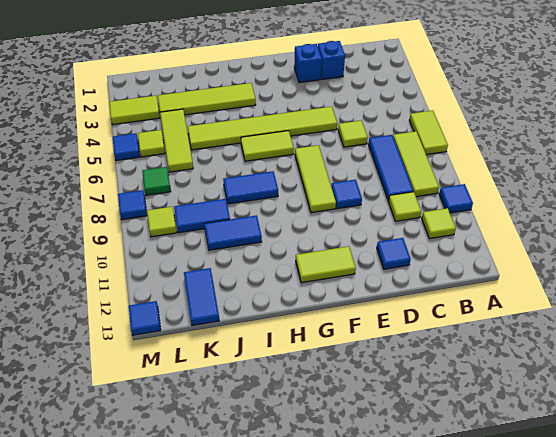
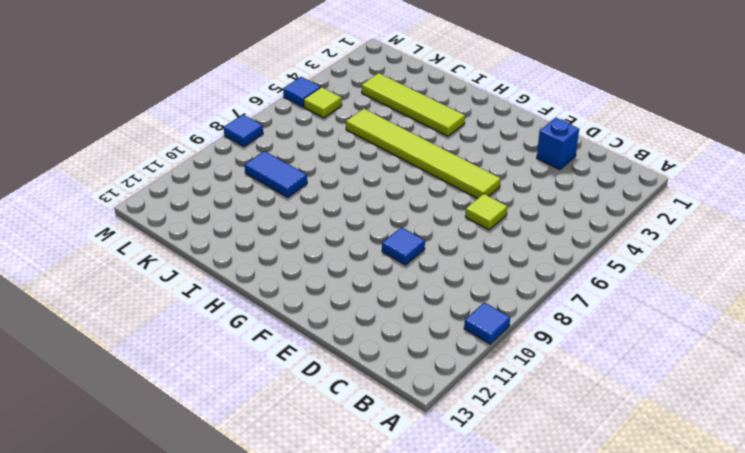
none -> lime 1x2 tile [409,111,448,155]
none -> lime 1x3 tile [393,131,439,197]
none -> lime 1x1 tile [422,208,456,239]

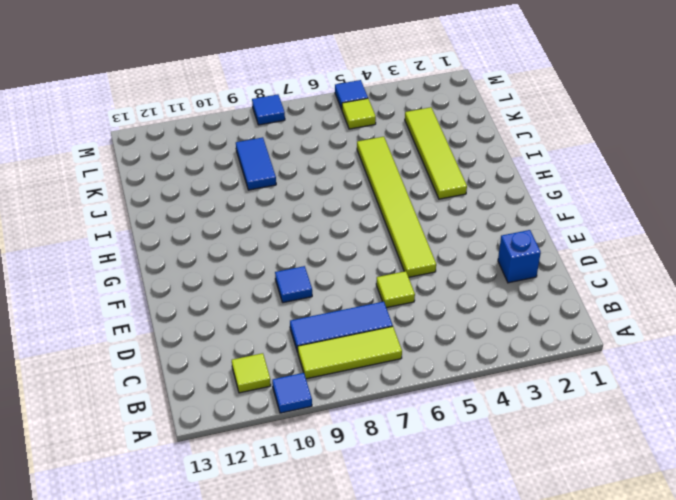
none -> lime 1x2 tile [409,111,448,155]
none -> lime 1x1 tile [389,192,421,221]
none -> blue 1x1 tile [377,238,411,269]

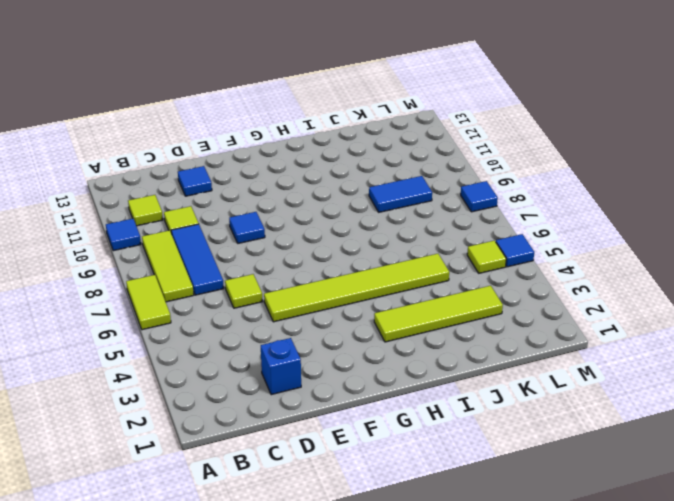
none -> blue 1x1 brick [294,44,322,83]
none -> lime 1x3 tile [295,145,336,213]
none -> lime 1x2 tile [296,246,356,283]

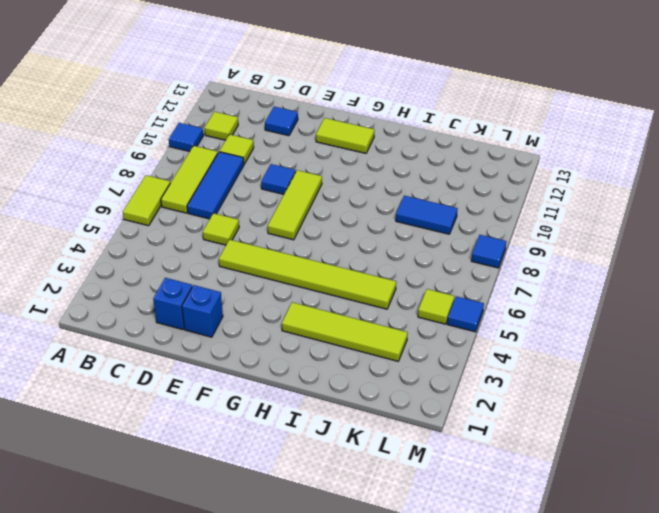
none -> lime 1x2 tile [241,131,294,161]
none -> blue 1x2 tile [223,171,278,204]
none -> blue 1x2 tile [205,215,262,250]

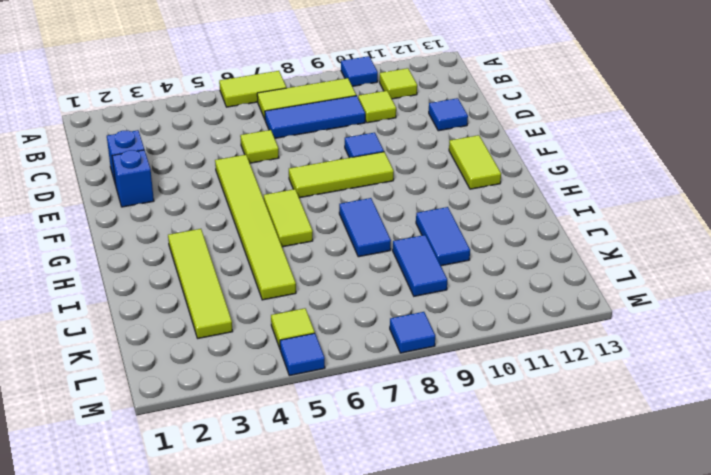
none -> lime 1x3 tile [160,109,193,172]
none -> blue 1x2 tile [184,268,219,326]
none -> lime 1x2 tile [109,96,160,125]

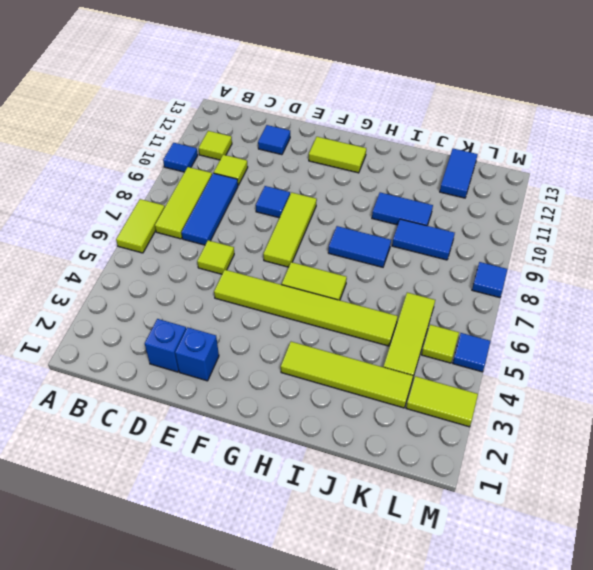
none -> green 1x1 tile [142,167,171,195]
none -> lime 1x1 tile [147,207,177,237]
none -> blue 1x1 tile [129,301,161,335]

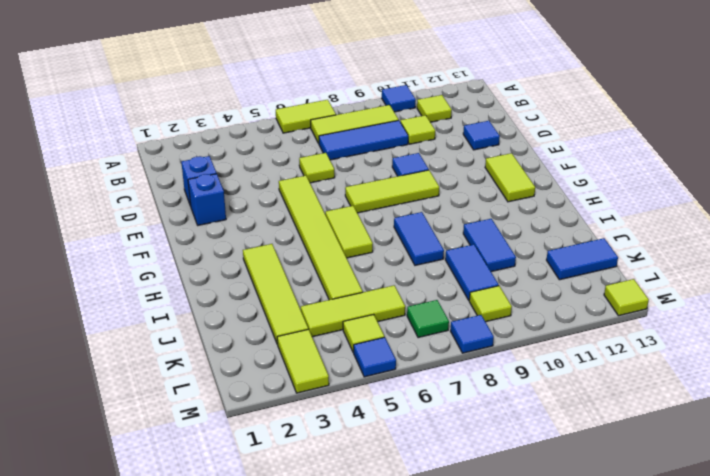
lime 1x1 tile [604,279,649,316] -> blue 1x1 tile [129,301,161,335]

